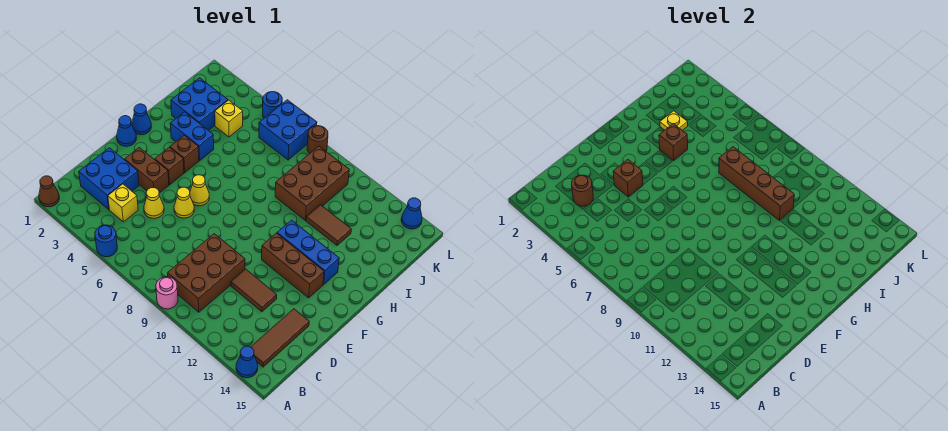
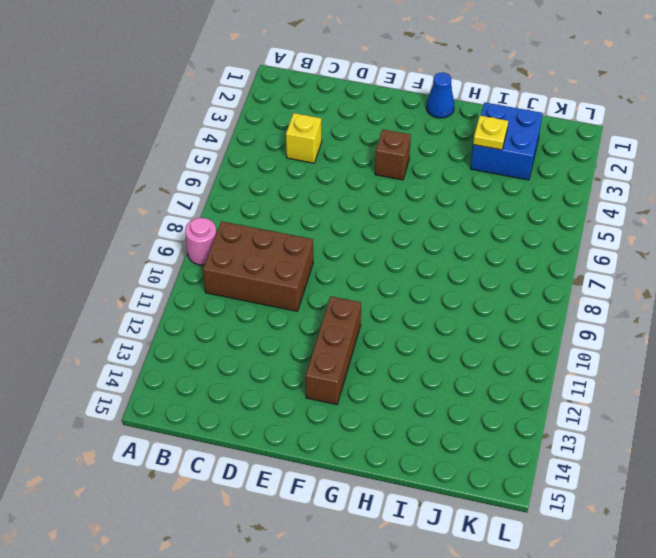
none -> brown 1x1 cone [39,176,59,207]
none -> blue 1x1 round brick [95,225,117,257]
none -> blue 1x1 cone [236,346,258,378]
none -> brown 1x3 tile [251,309,309,367]

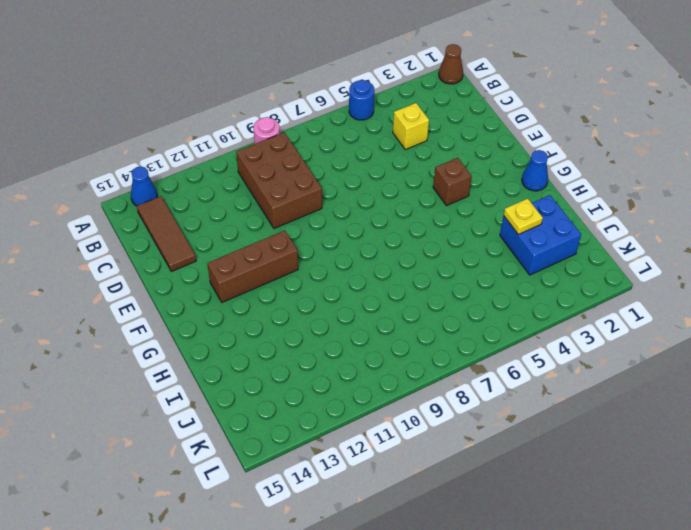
none -> blue 2x2 brick [79,148,139,210]
none -> yellow 1x1 cone [144,188,164,218]
none -> brown 1x2 tile [231,269,277,312]
none -> brown 1x2 brick [125,148,169,193]

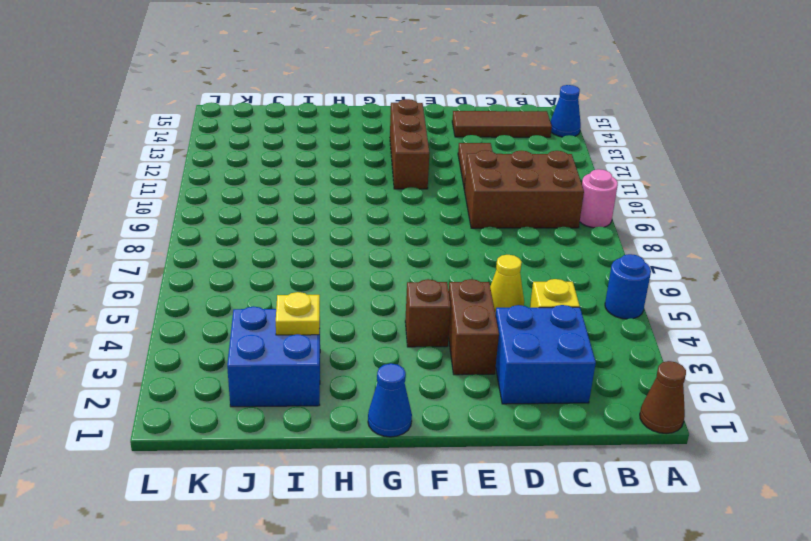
none -> yellow 1x1 cone [174,187,194,218]
none -> blue 1x1 cone [117,116,136,146]
none -> yellow 1x1 cone [190,175,209,206]
none -> brown 1x1 brick [170,135,199,172]

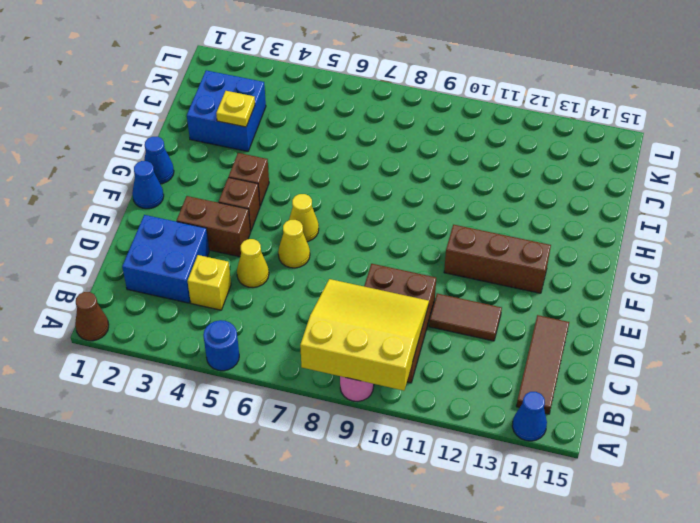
yellow 3x3 slope [300,279,429,391] -> none
none -> blue 1x3 brick [277,220,339,284]
none -> blue 1x2 brick [170,112,214,160]
none -> brown 2x3 brick [275,146,349,220]
none -> brown 1x2 tile [306,205,351,245]

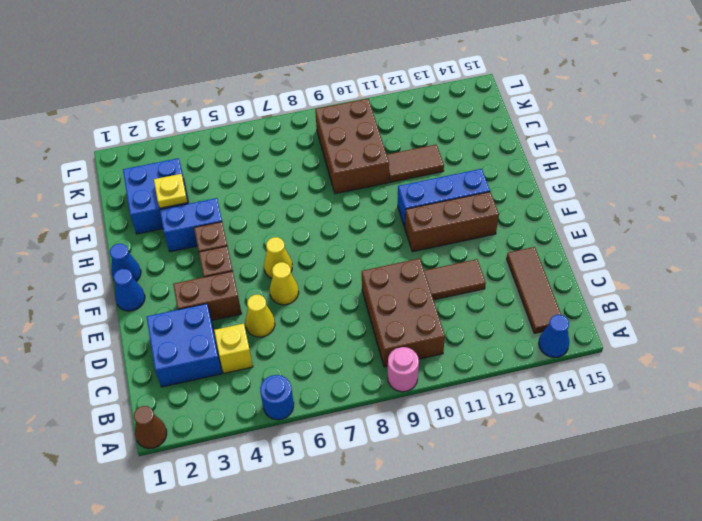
none -> yellow 1x1 brick [215,100,243,137]
none -> blue 2x2 brick [259,100,317,160]
none -> blue 1x1 round brick [263,92,282,118]
none -> brown 1x1 round brick [307,126,328,153]

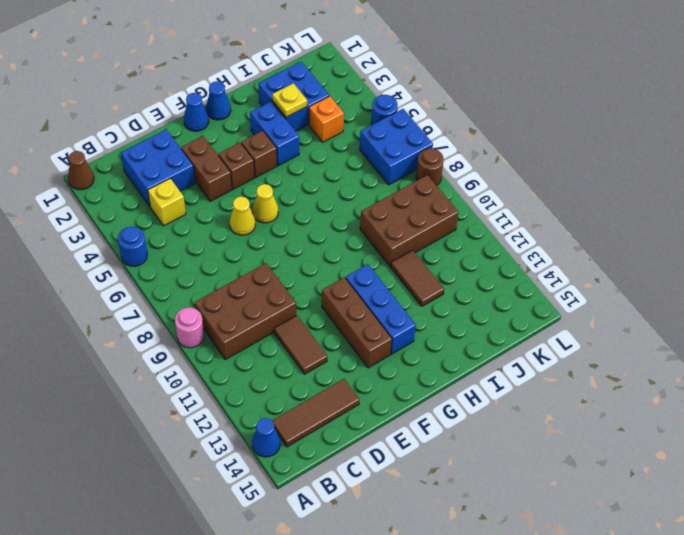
orange 1x1 brick [309,96,344,142] -> yellow 1x1 brick [215,100,243,137]
none -> yellow 1x1 cone [144,188,164,218]
none -> blue 1x1 cone [401,198,422,229]
none -> brown 1x1 round brick [571,175,593,206]
none -> brown 1x1 brick [613,160,643,197]

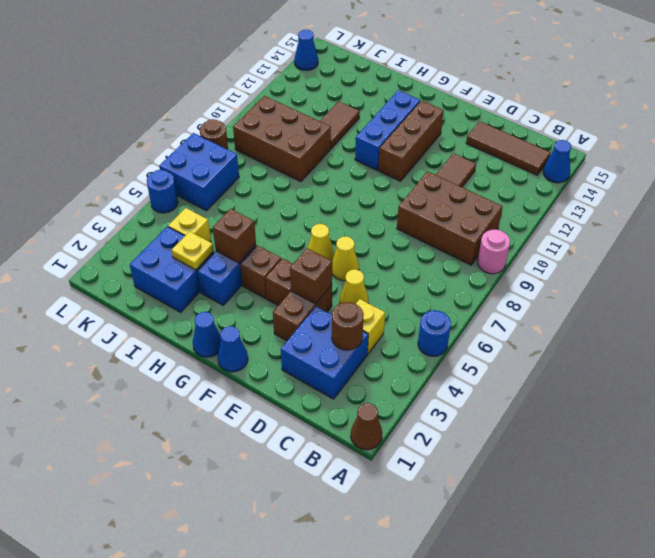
none -> brown 1x4 brick [719,147,794,220]

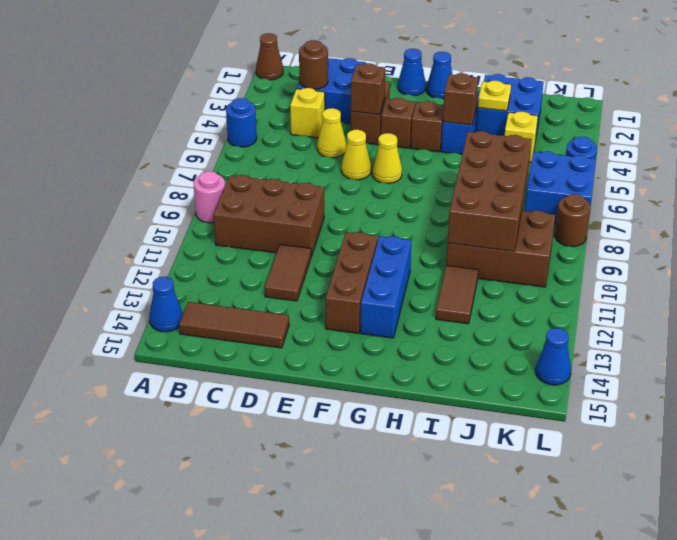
brown 2x4 brick [448,131,532,251] -> brown 1x4 brick [719,147,794,220]

